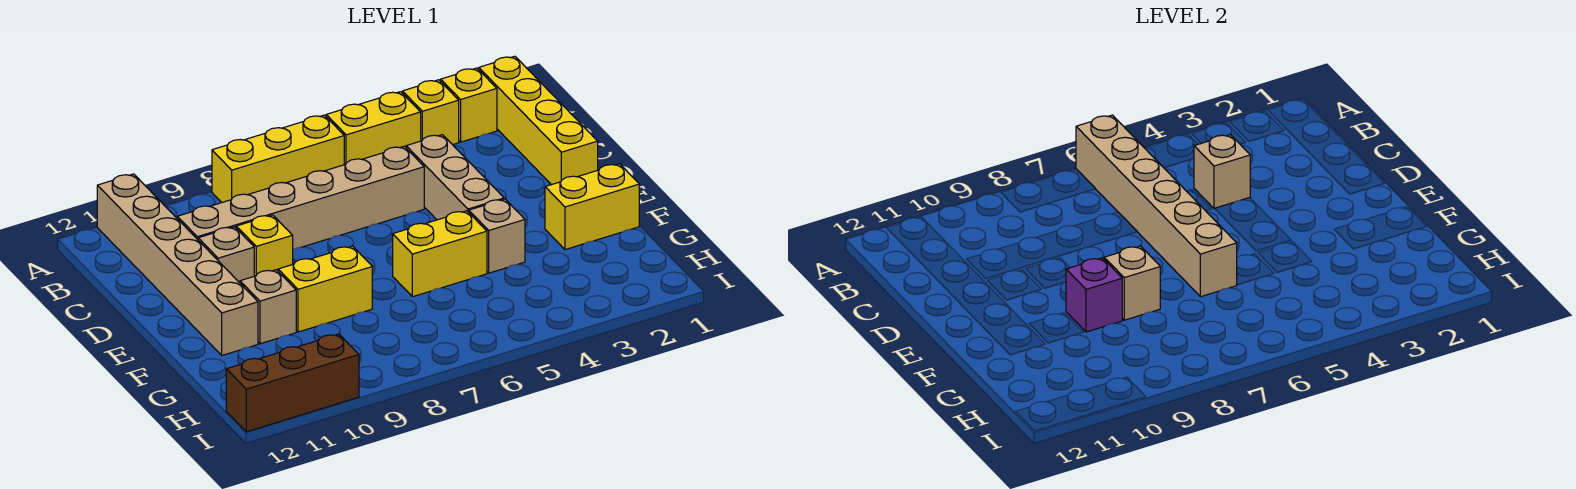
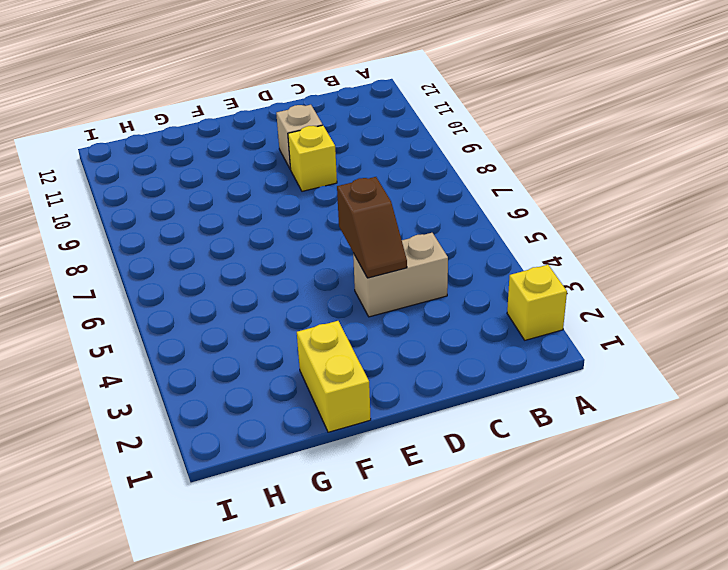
tan 1x2 brick [353,233,448,317] -> tan 1x3 brick [406,135,504,220]
brown 1x2 slope [337,177,407,278] -> none
none -> yellow 1x4 brick [479,56,598,185]
none -> yellow 1x1 brick [403,80,459,145]
none -> yellow 1x2 brick [326,92,421,165]

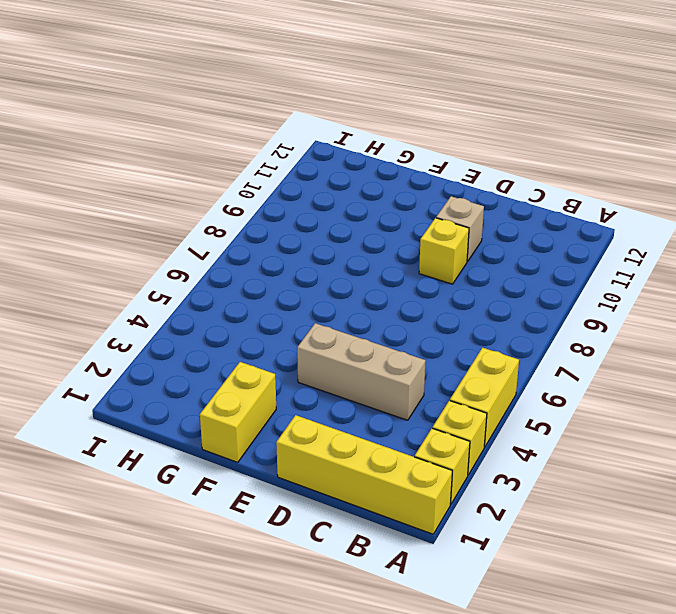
none -> yellow 1x3 brick [212,115,344,202]
none -> tan 1x6 brick [97,174,258,355]
none -> tan 1x6 brick [177,146,424,249]

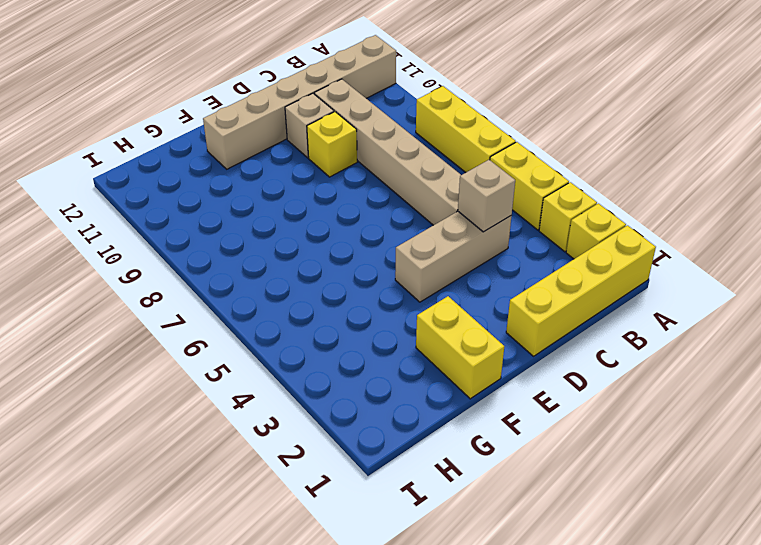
none -> tan 1x1 brick [469,199,525,273]
none -> yellow 1x2 brick [393,211,487,297]
none -> yellow 1x2 brick [278,246,372,332]

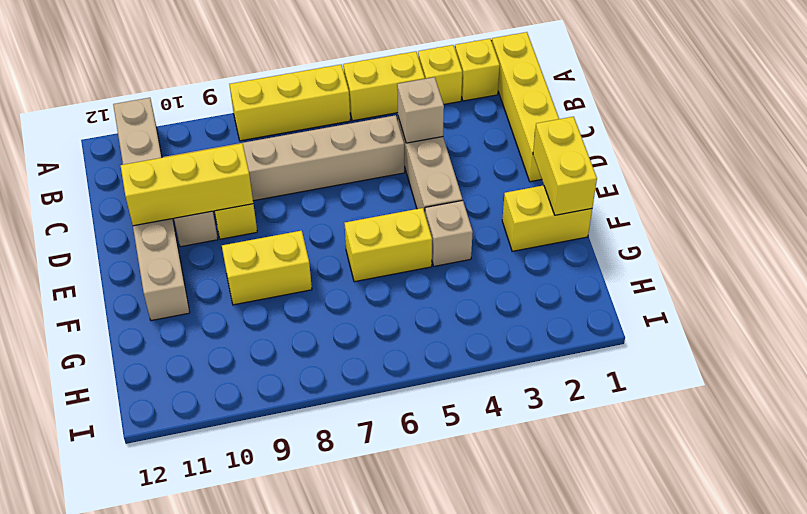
yellow 1x3 brick [121,143,253,226] -> none
yellow 1x2 brick [533,117,597,215] -> none
none -> tan 1x1 brick [240,270,296,344]
none -> brown 1x3 brick [226,334,359,432]
none -> tan 1x6 brick [1076,115,1237,297]

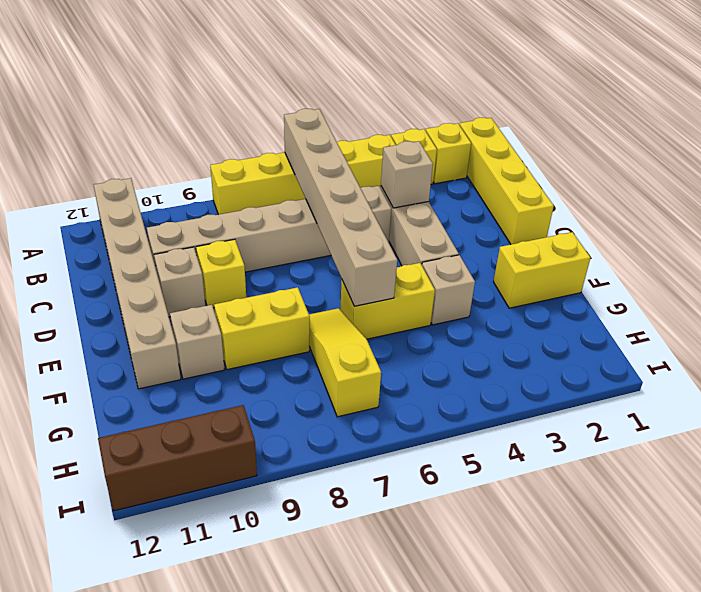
yellow 1x3 slope [309,308,381,417] -> none
none -> tan 1x1 brick [1104,246,1160,320]
none -> purple 1x1 brick [1066,258,1122,332]

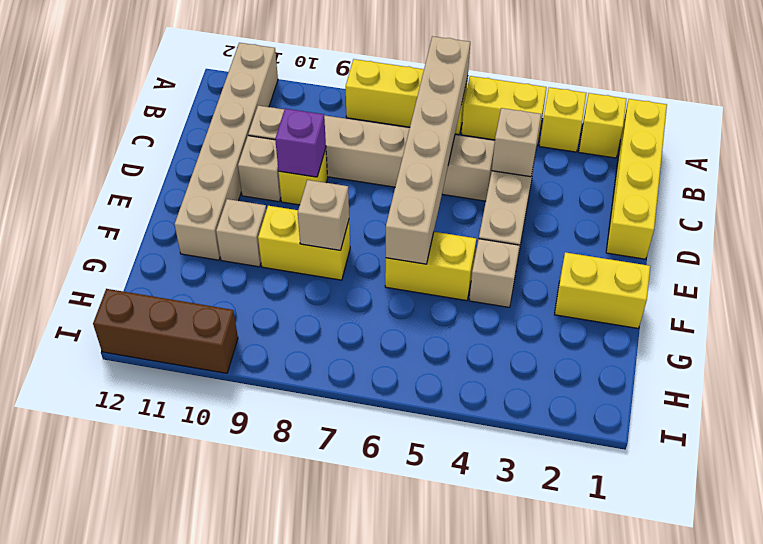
purple 1x1 brick [275,109,326,177] -> purple 1x1 brick moved to [1066,258,1122,332]

